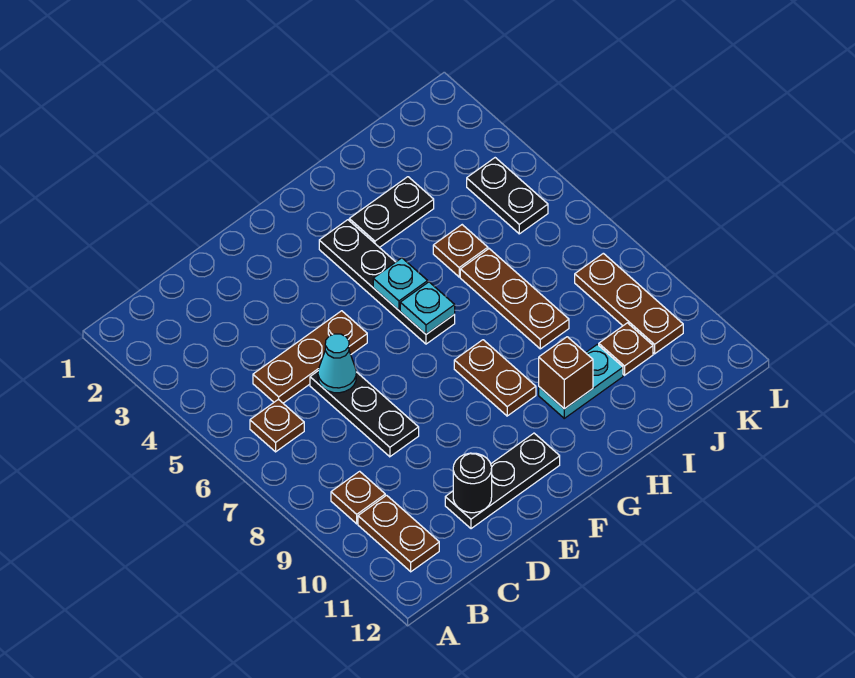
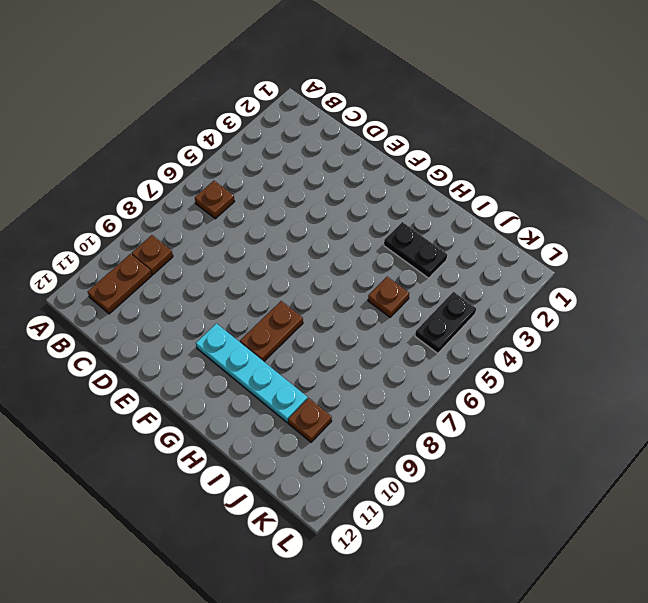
cyan 1x4 plate [196,324,308,423] -> cyan 1x2 plate [539,344,623,418]
none -> brown 1x3 plate [253,311,367,403]
none -> black 1x3 plate [310,371,419,457]
none -> black 1x3 plate [445,433,560,529]

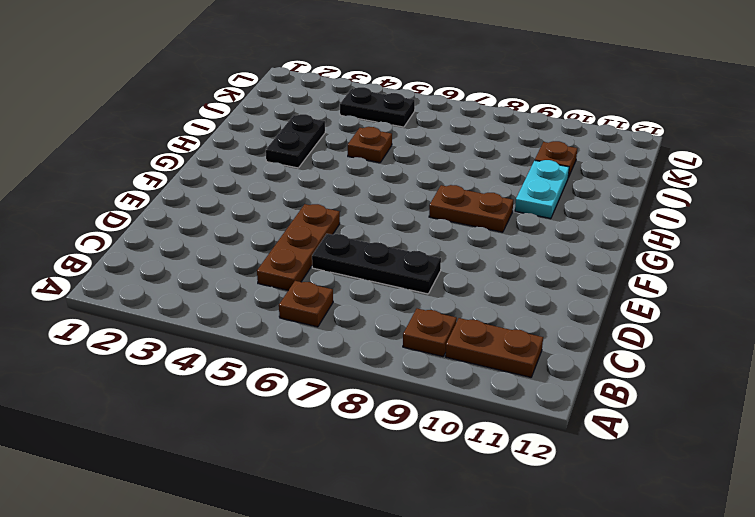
none -> black 1x3 plate [445,433,560,529]
none -> black 1x4 plate [319,220,455,344]
none -> brown 1x3 plate [460,249,569,349]

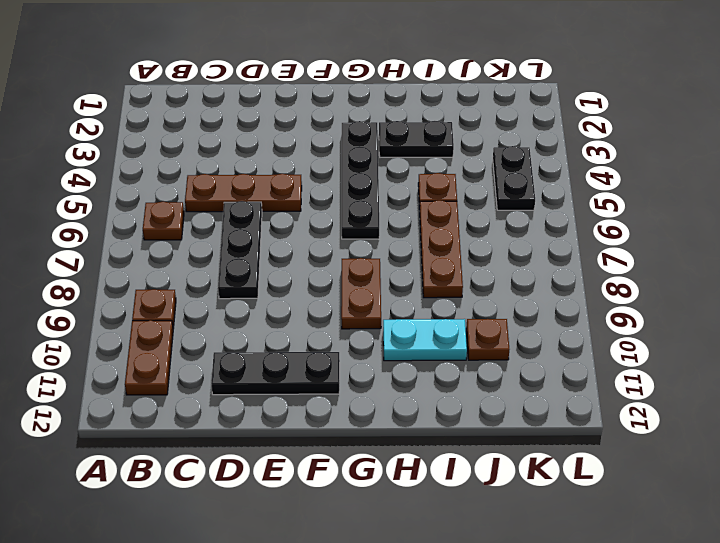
none -> brown 1x3 plate [575,253,683,354]
none -> cyan 1x1 cone [318,334,356,393]
none -> black 1x1 round brick [453,453,492,513]

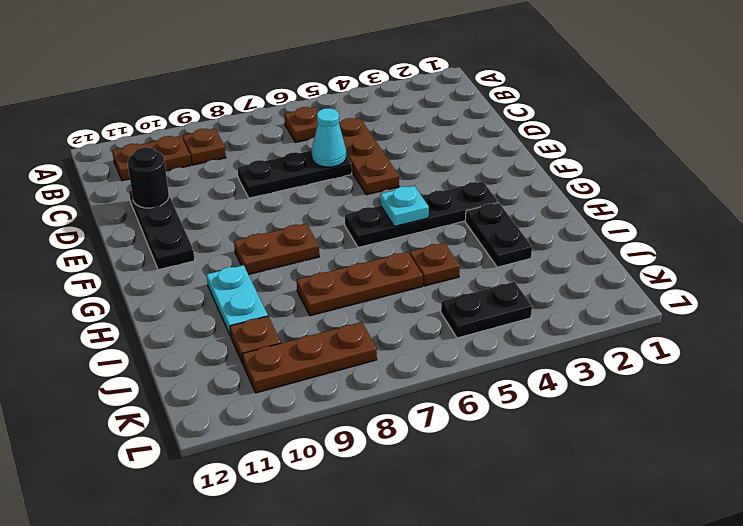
none -> cyan 1x1 plate [400,282,455,334]
none -> brown 1x1 brick [539,337,593,409]

